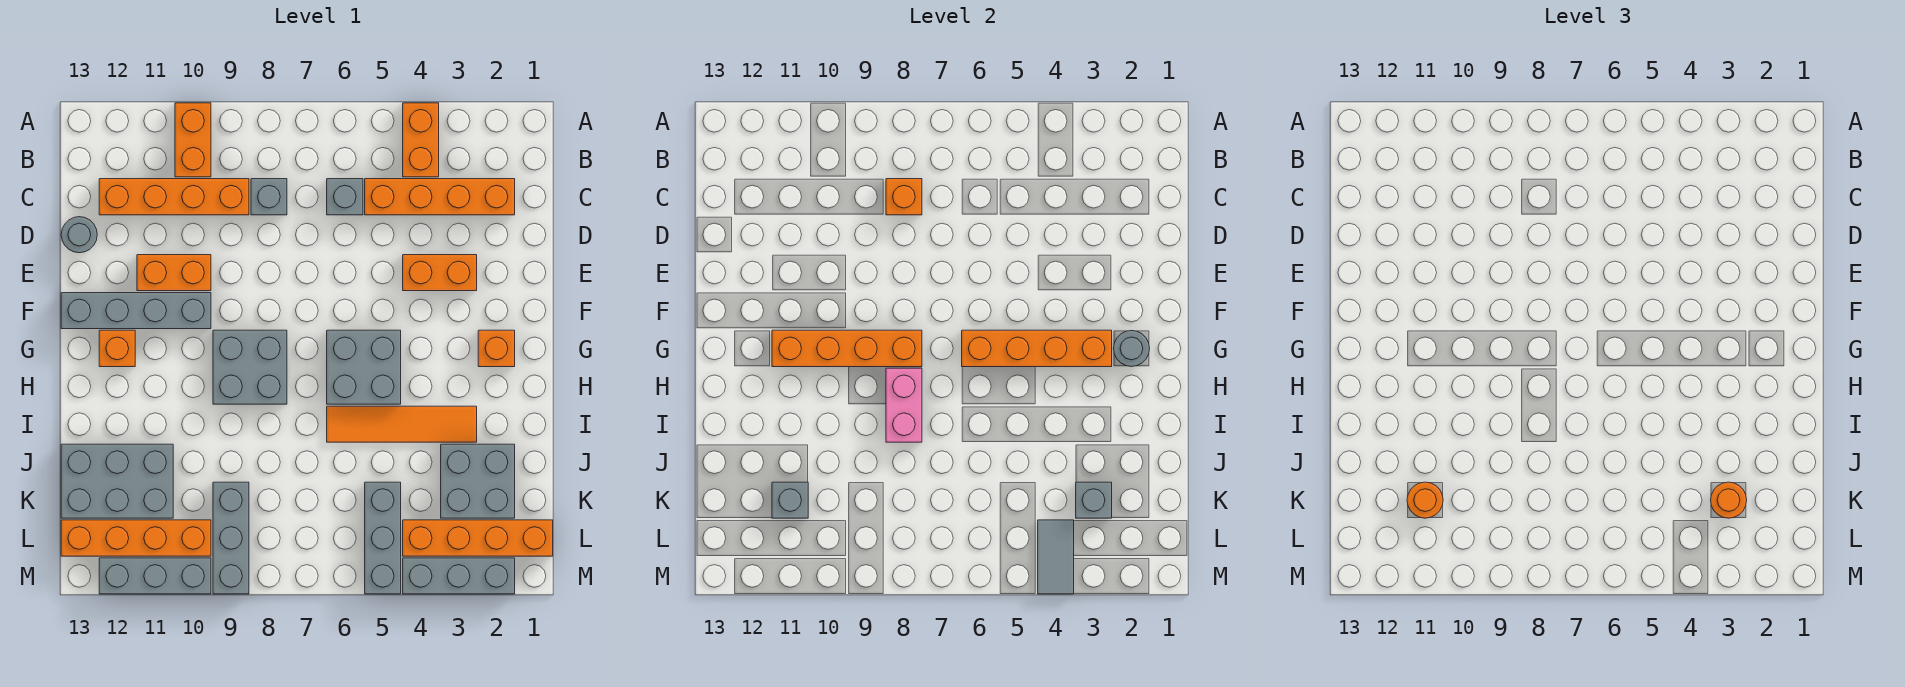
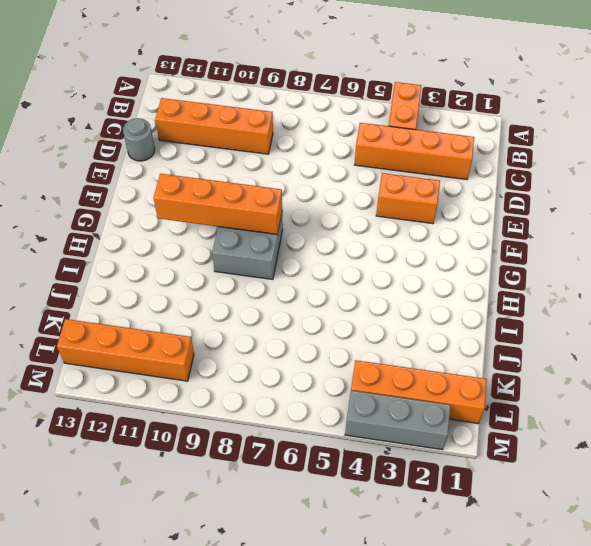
none -> orange 1x2 brick [175,103,211,177]
none -> grey 1x1 brick [327,179,363,215]
none -> grey 1x1 brick [251,179,287,215]
none -> orange 1x2 brick [137,255,211,291]

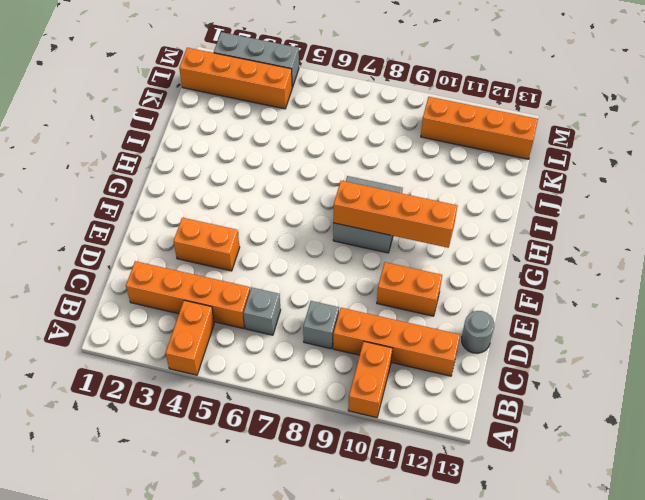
none -> grey 1x4 brick [61,293,211,329]
none -> orange 1x1 brick [478,330,515,367]
none -> grey 2x2 brick [327,330,401,404]
none -> orange 1x1 brick [99,330,135,367]

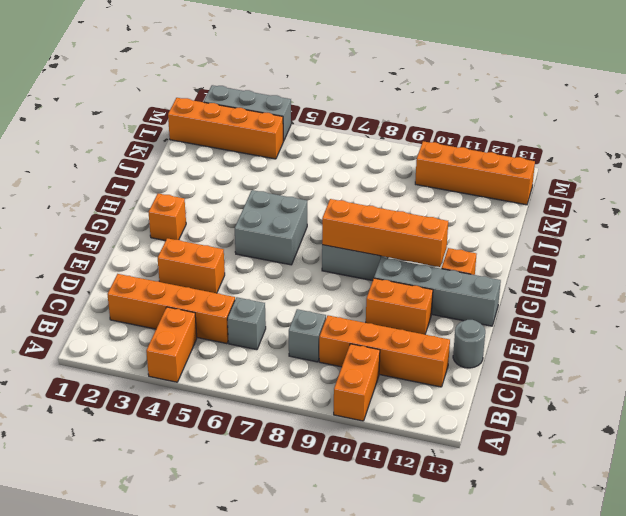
none -> orange 1x4 tile [327,406,477,442]
none -> grey 2x2 brick [441,444,515,518]
none -> grey 2x3 brick [61,444,173,518]
none -> grey 1x3 brick [365,482,401,594]

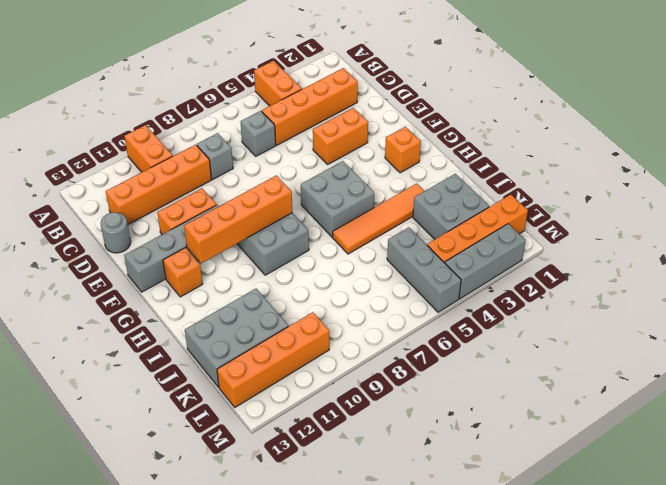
none -> grey 1x3 brick [213,482,249,594]
none -> grey 1x3 brick [99,558,211,594]
none -> orange 1x1 brick [886,179,922,215]
none -> grey 1x1 round brick [1114,330,1150,367]

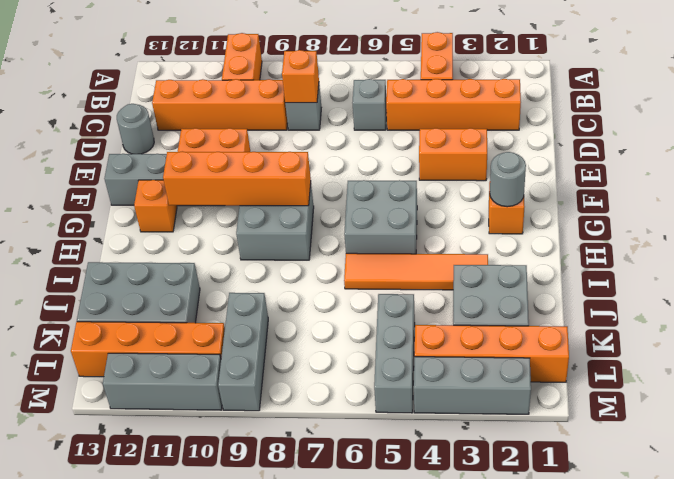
none -> orange 1x4 brick [962,330,1112,367]
none -> pink 1x2 brick [886,368,922,442]
none -> grey 1x1 brick [1076,482,1112,518]
none -> grey 1x1 brick [772,482,808,518]

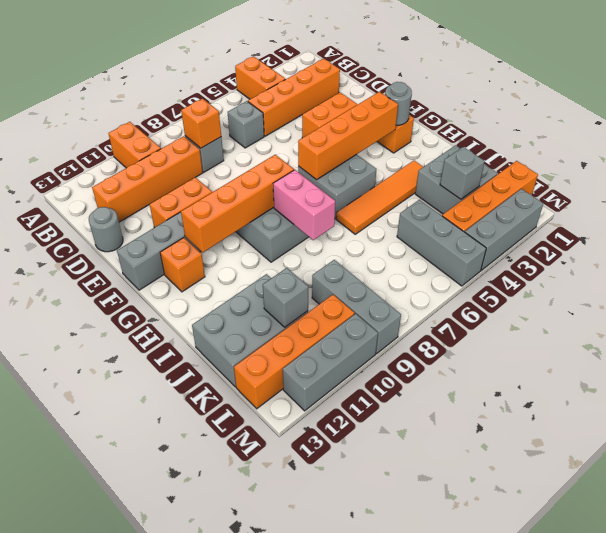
none -> grey 1x2 tile [1038,520,1074,594]
none -> orange 1x1 round brick [1711,482,1747,518]
none -> orange 1x1 round brick [1407,482,1443,518]

